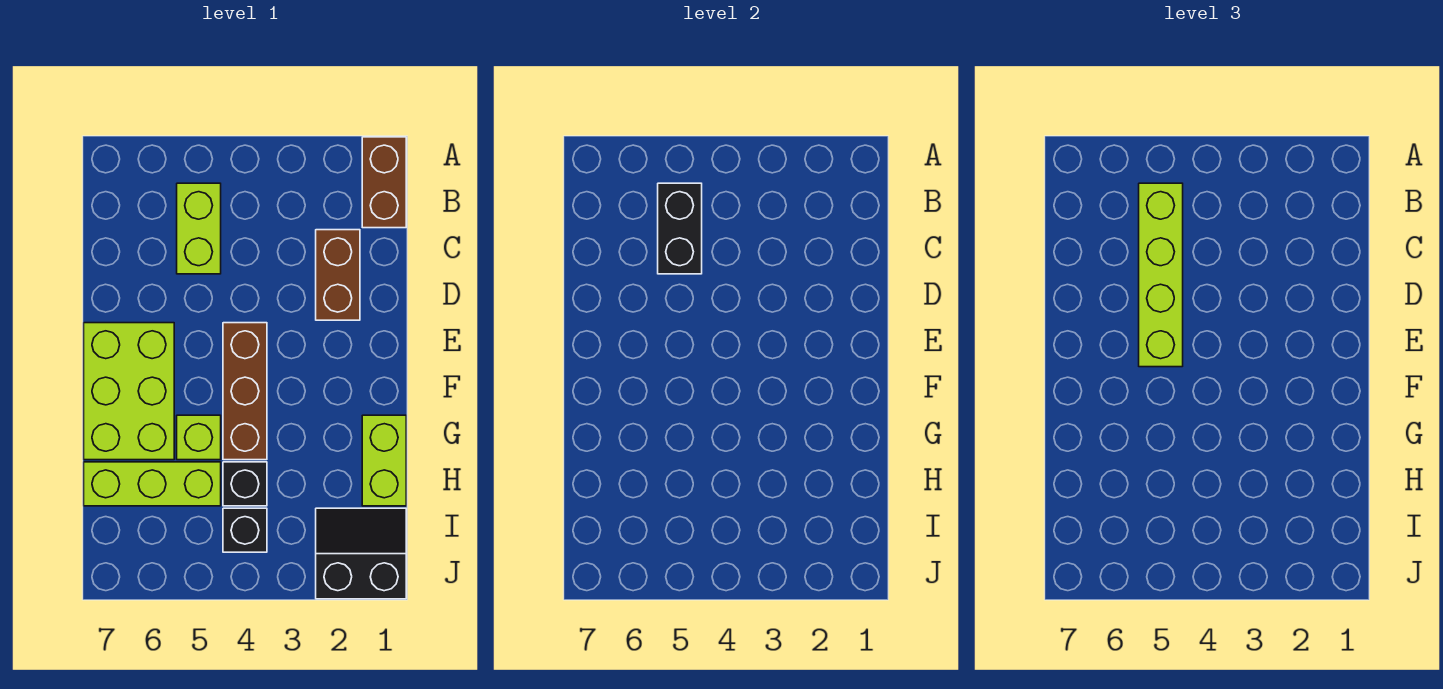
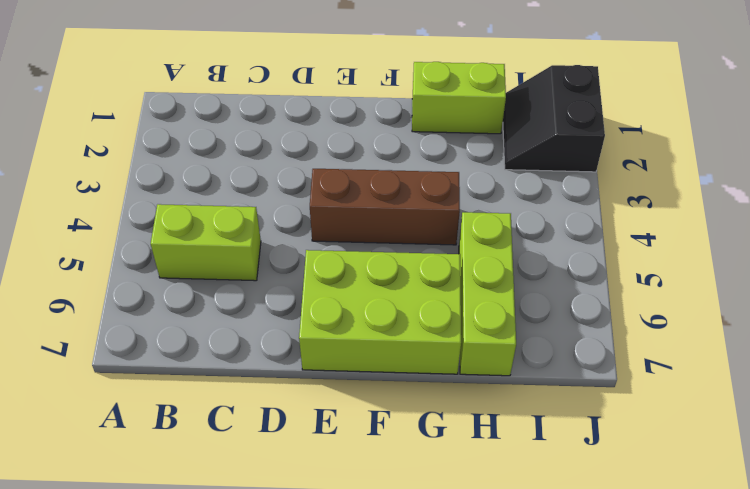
none -> brown 1x2 brick [362,137,406,228]
none -> brown 1x2 brick [316,230,360,320]
none -> lime 1x1 brick [177,415,221,460]

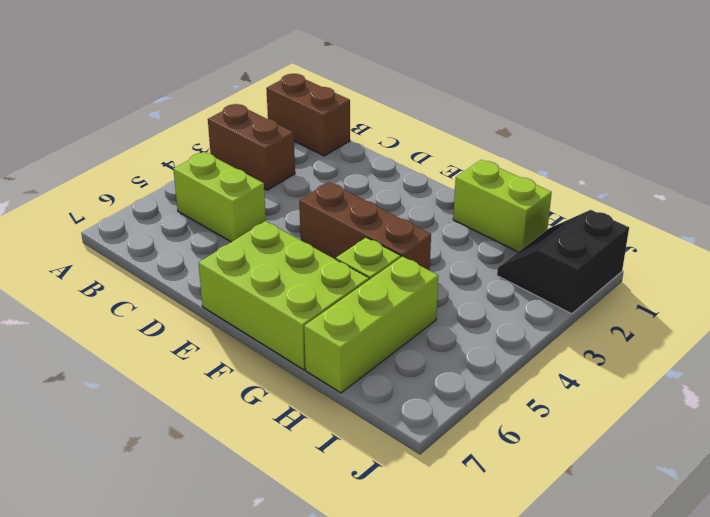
brown 1x2 brick [208,104,295,190] -> brown 1x2 brick moved to [316,230,360,320]
none -> black 1x1 brick [223,462,267,506]
none -> black 1x1 brick [223,508,267,552]
none -> black 1x2 brick [658,183,702,274]

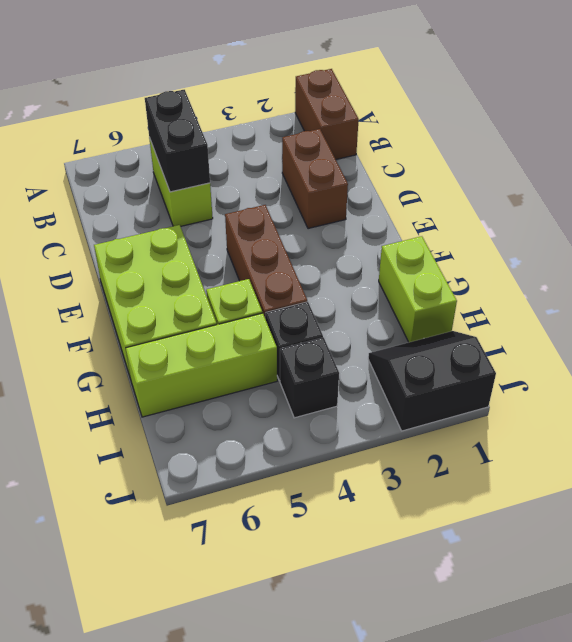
none -> lime 1x4 brick [1139,183,1183,367]

